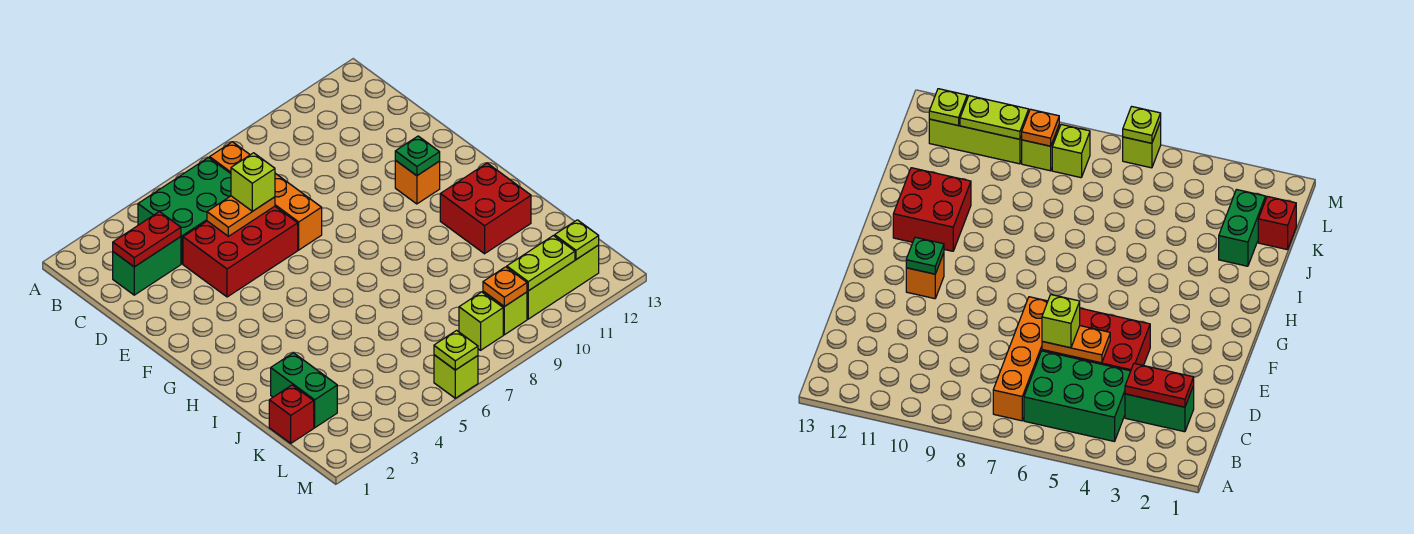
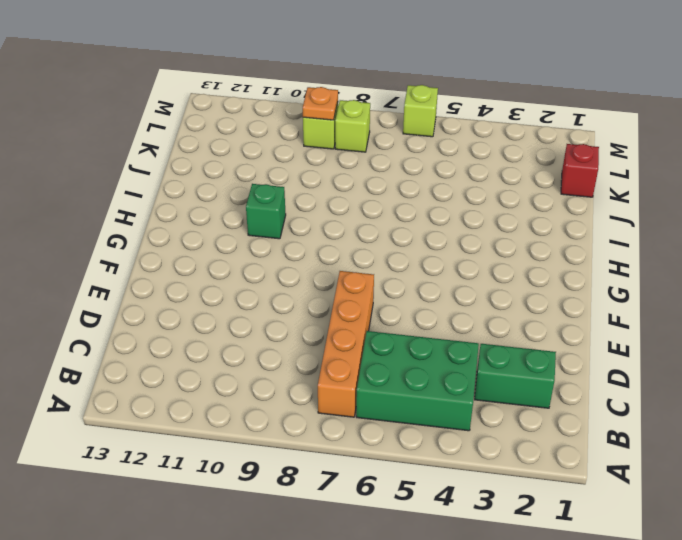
green 1x1 brick [246,184,286,239] -> none
none -> red 2x3 brick [183,206,298,297]
none -> orange 1x1 brick [395,161,440,204]
none -> red 2x2 brick [440,163,531,254]

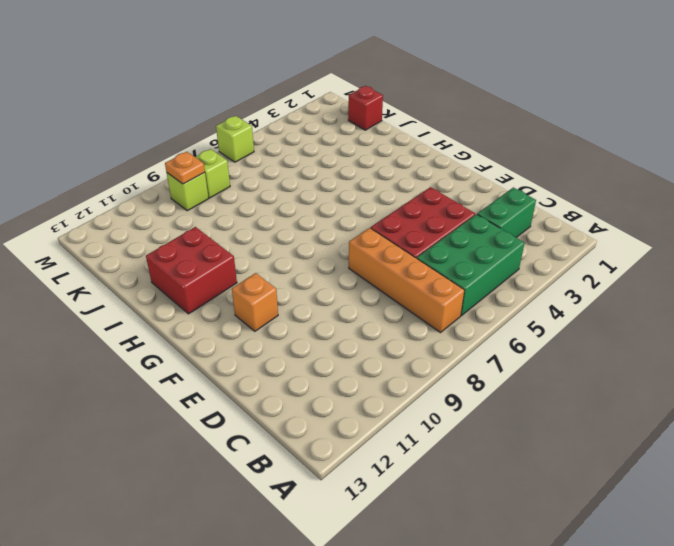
none -> green 1x2 brick [271,353,337,428]
none -> lime 1x3 brick [527,245,599,319]
none -> red 1x2 plate [113,212,181,267]

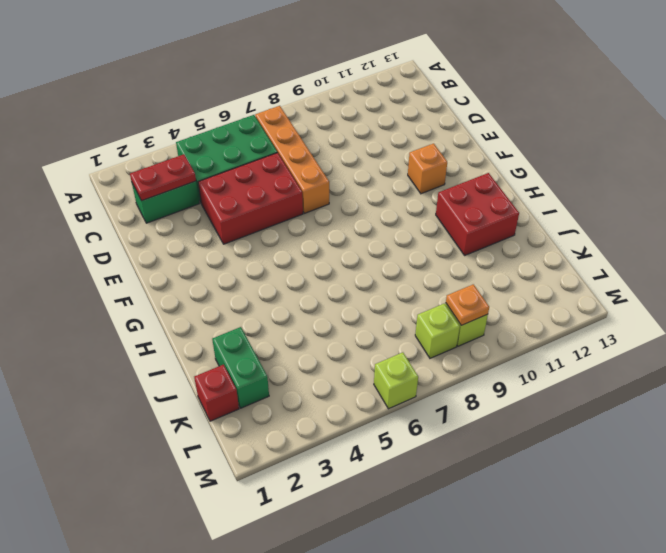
none -> lime 1x3 brick [527,245,599,319]
none -> orange 1x2 plate [207,196,275,236]
none -> green 1x1 plate [395,136,440,176]

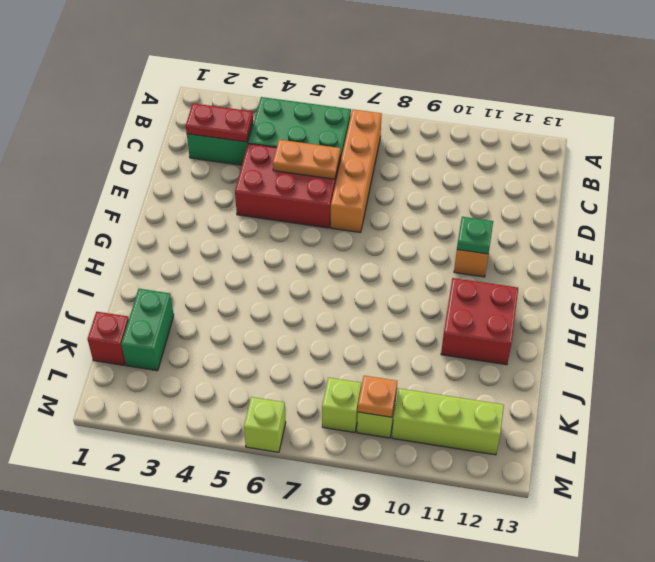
none -> lime 1x2 plate [507,236,575,291]
none -> lime 1x1 plate [555,220,599,259]
none -> lime 1x1 plate [434,330,478,370]

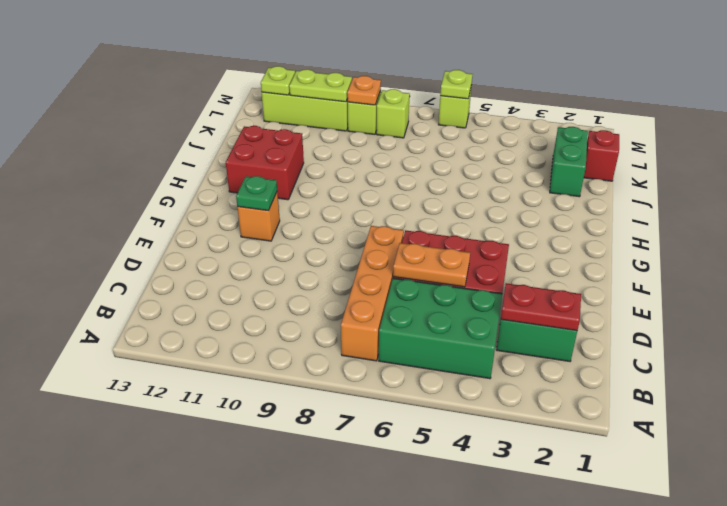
none -> lime 1x1 brick [231,153,275,211]

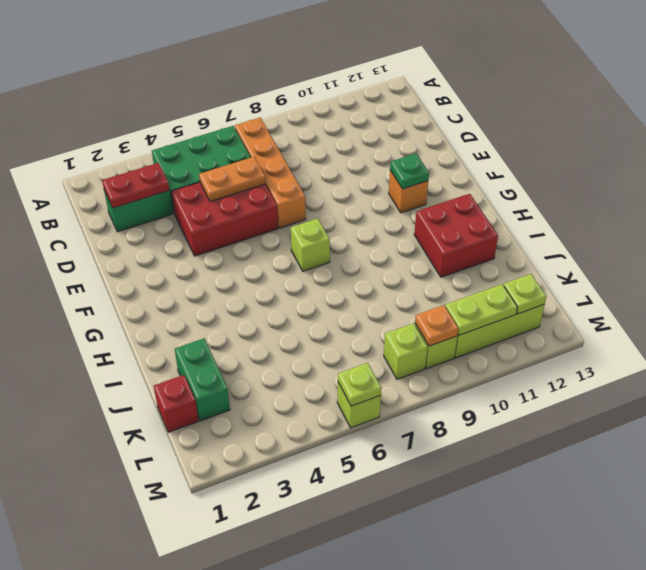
lime 1x1 brick [291,218,330,271] -> lime 1x1 brick moved to [231,153,275,211]

